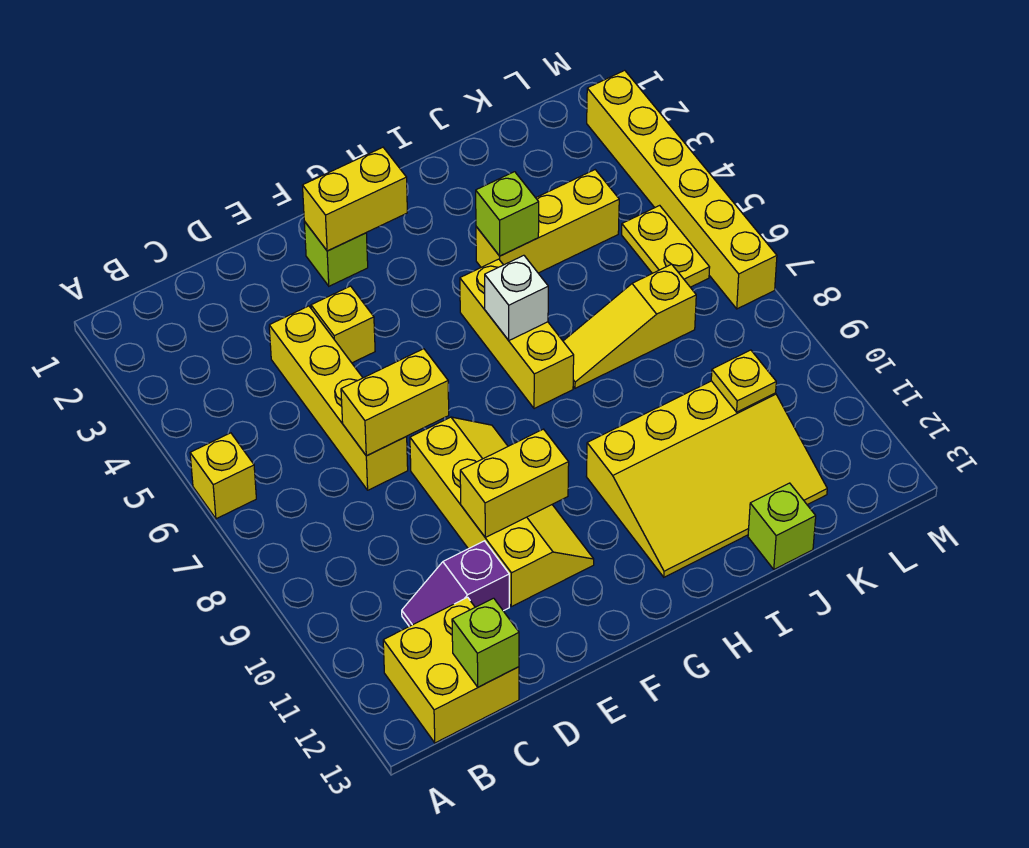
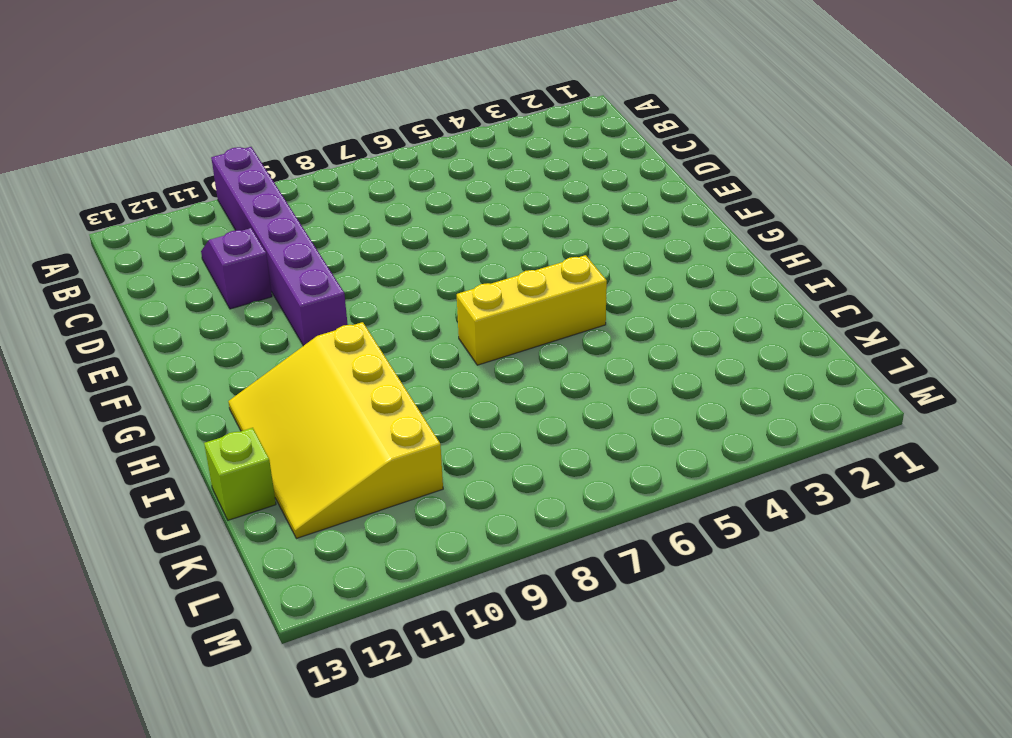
purple 1x6 brick [211,147,348,346] -> yellow 2x4 slope [410,417,594,607]
none -> yellow 1x1 brick [190,433,256,519]
none -> yellow 2x2 brick [383,597,519,743]
none -> yellow 1x4 brick [269,306,408,490]

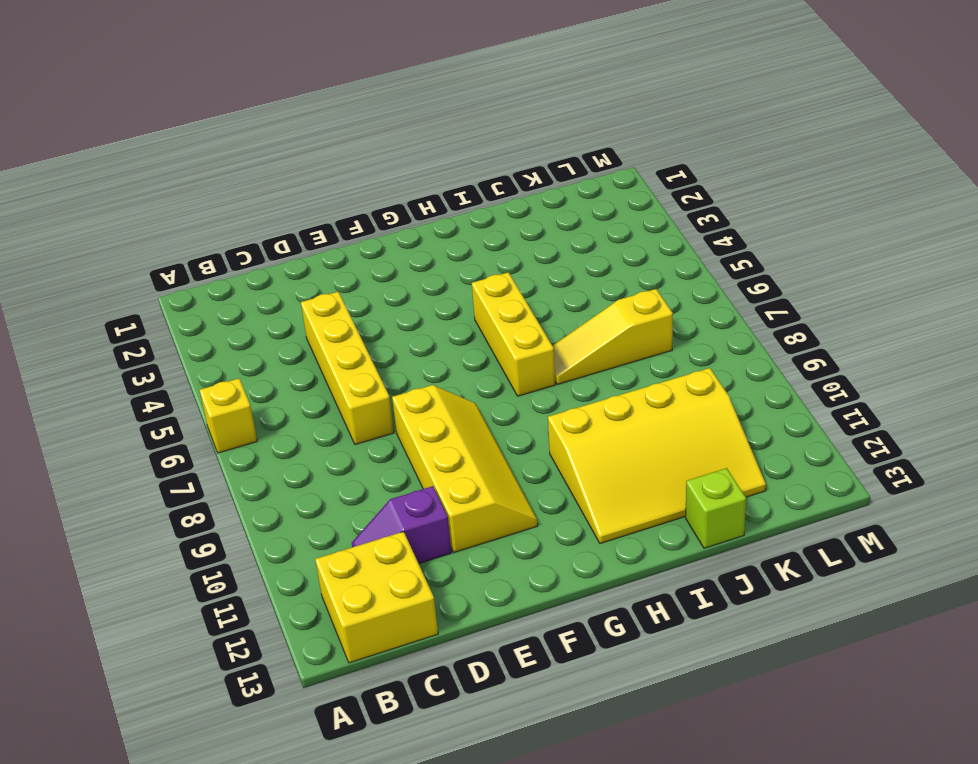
none -> yellow 1x1 brick [311,286,375,363]
none -> lime 1x1 brick [304,221,368,286]
none -> yellow 1x3 brick [476,170,619,273]

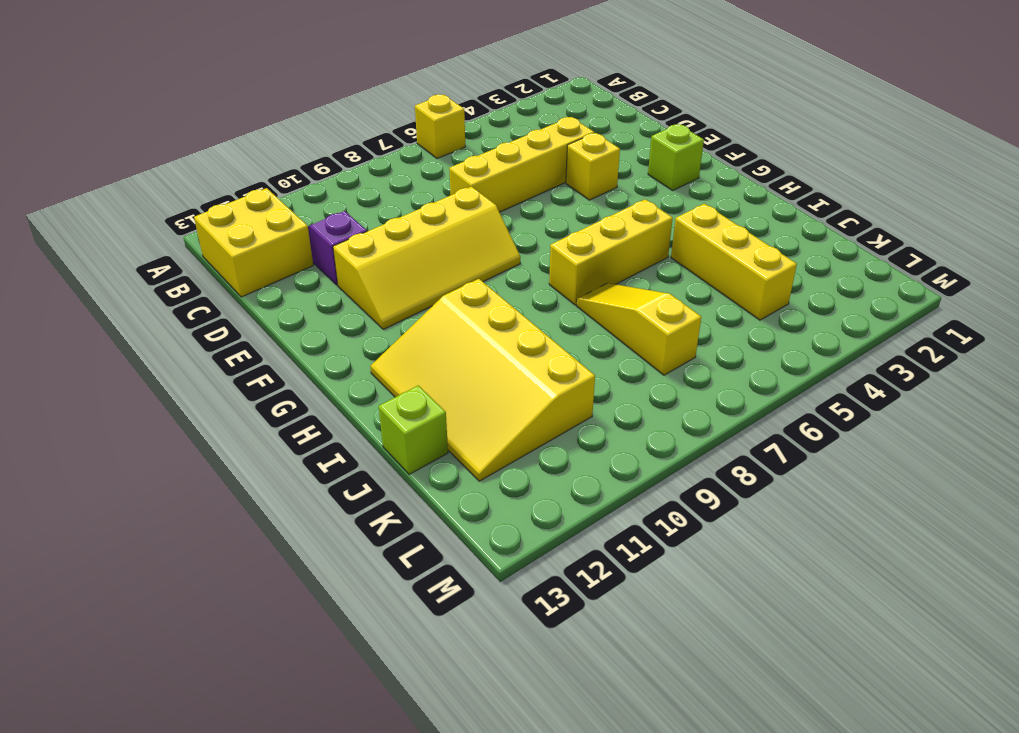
none -> yellow 1x2 plate [622,205,710,287]
none -> yellow 1x6 brick [587,70,777,309]
none -> lime 1x1 brick [452,598,519,687]

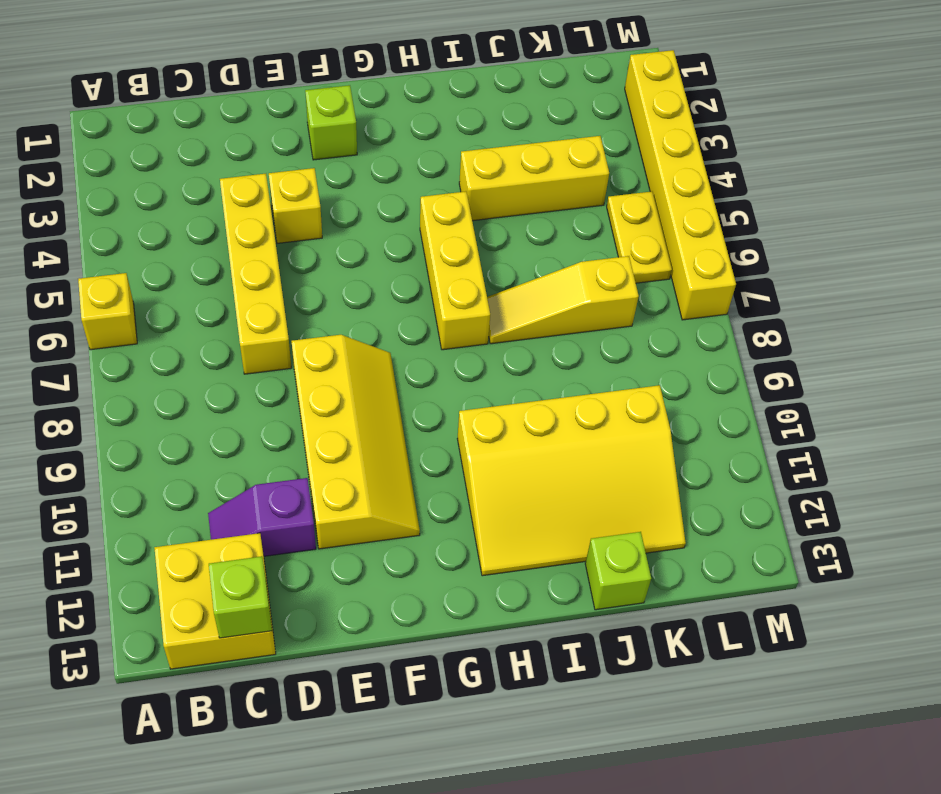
none -> yellow 1x2 brick [341,349,449,456]
none -> yellow 1x2 brick [460,429,569,537]
none -> yellow 1x2 brick [302,147,407,251]

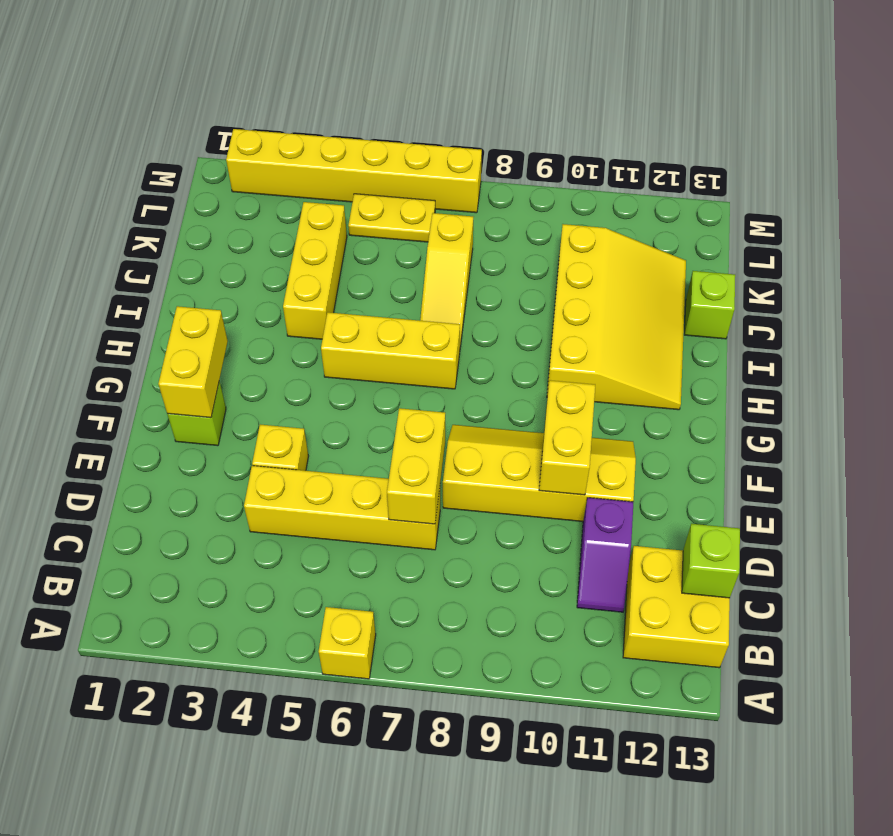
none -> white 1x1 brick [485,255,548,340]
none -> lime 1x1 brick [476,172,539,256]
none -> yellow 1x1 plate [711,350,776,412]

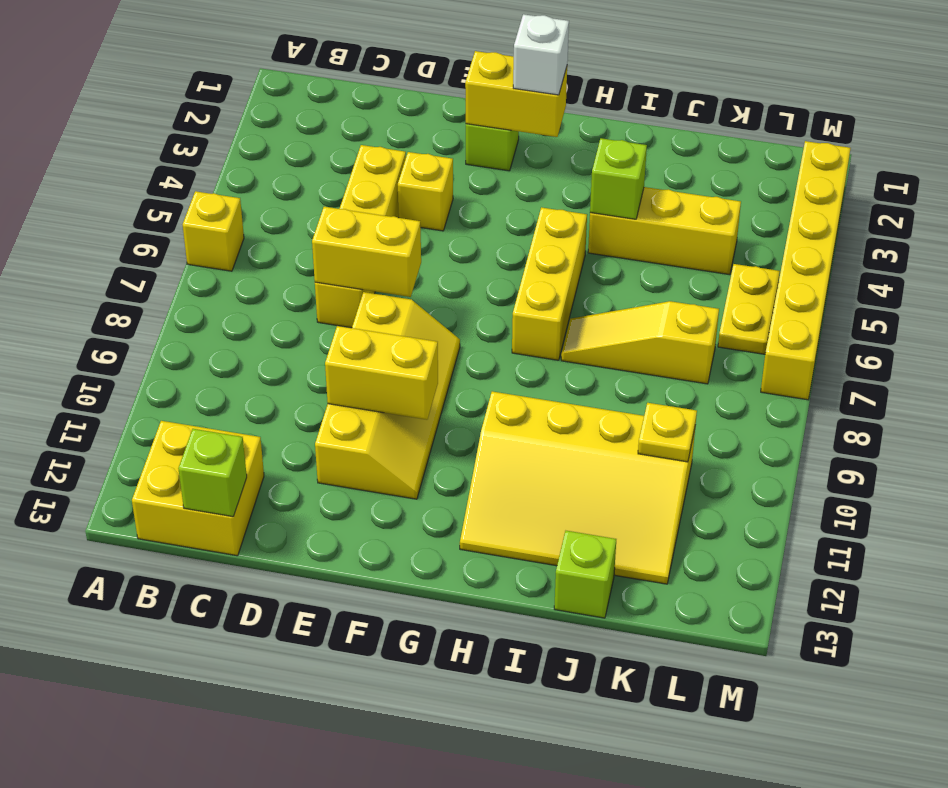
white 1x1 brick [513,14,569,95] -> white 1x1 brick moved to [485,255,548,340]
none -> purple 1x2 slope [402,541,509,626]

